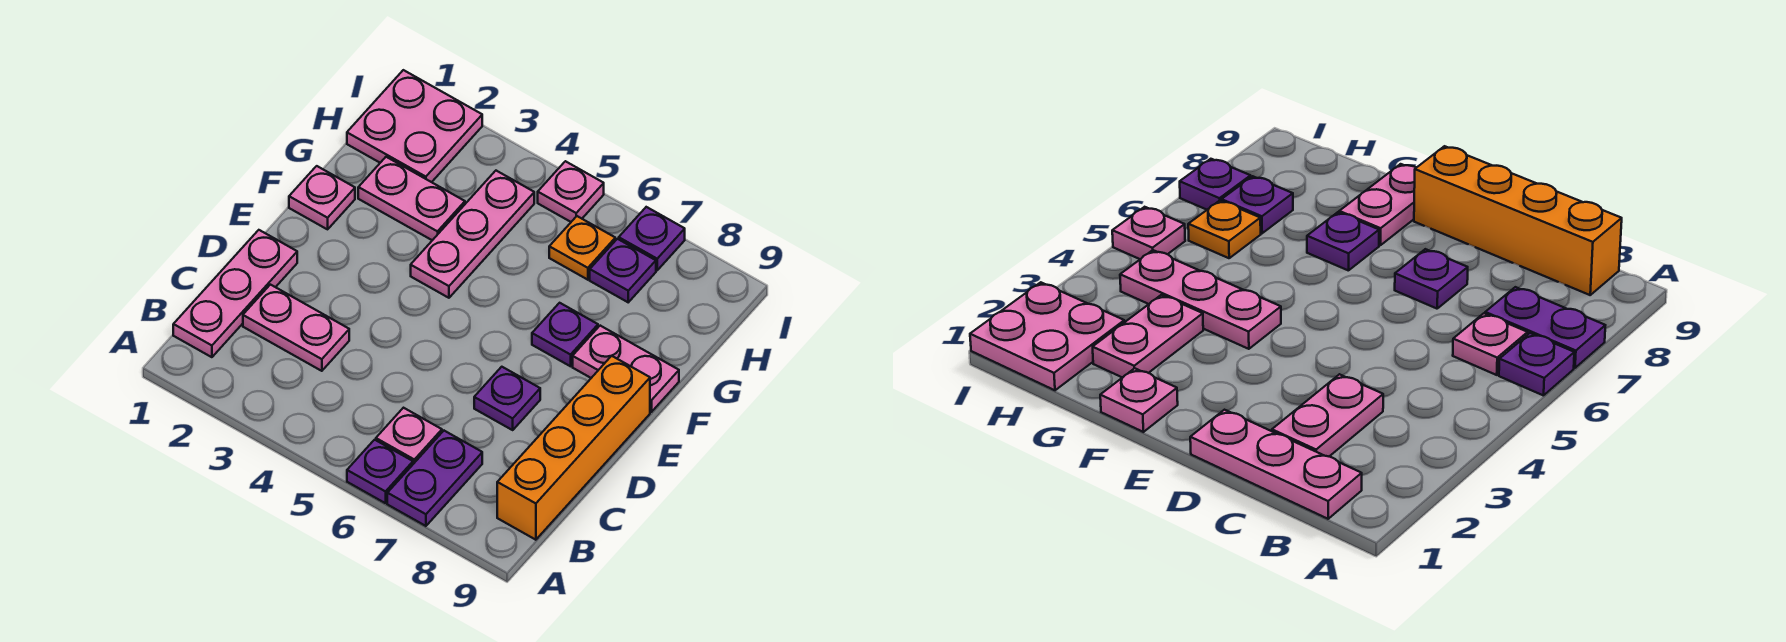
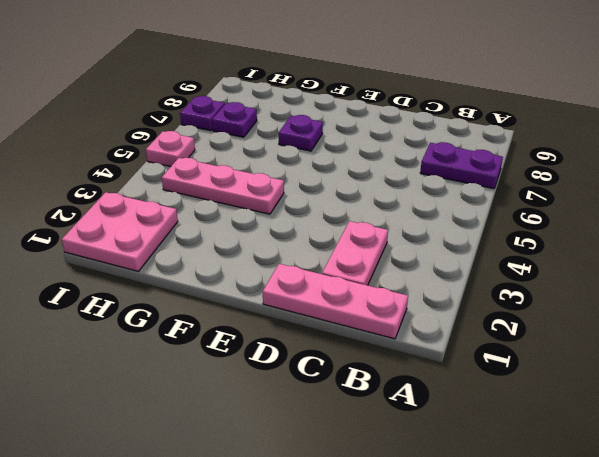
none -> purple 1x1 plate [347,440,413,503]
none -> pink 1x1 plate [376,408,442,464]
none -> orange 1x4 brick [497,356,650,540]

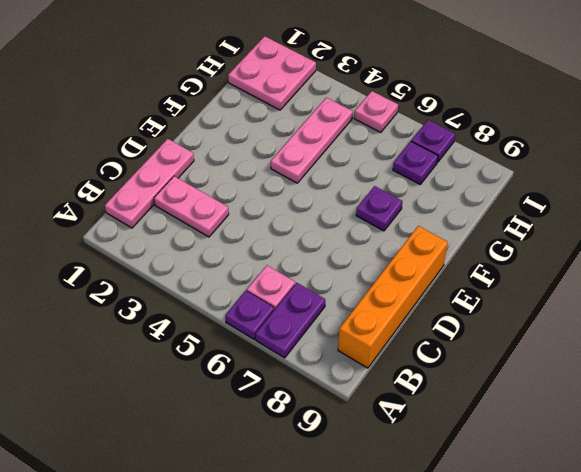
none -> purple 1x1 plate [474,367,540,430]
none -> pink 1x1 plate [289,166,355,229]
none -> pink 1x2 plate [573,326,679,412]

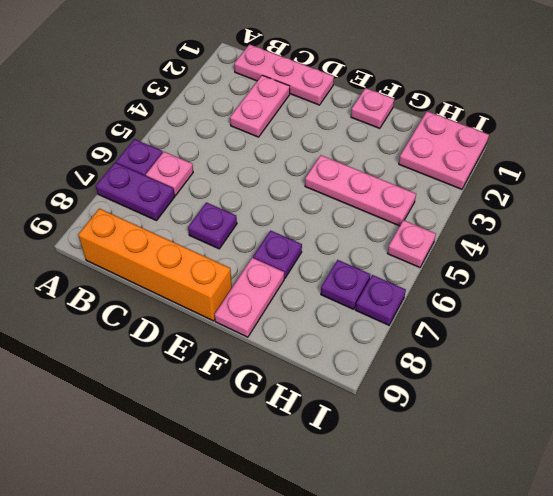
none -> pink 1x2 plate [358,157,465,240]
none -> orange 1x1 plate [549,216,615,280]

